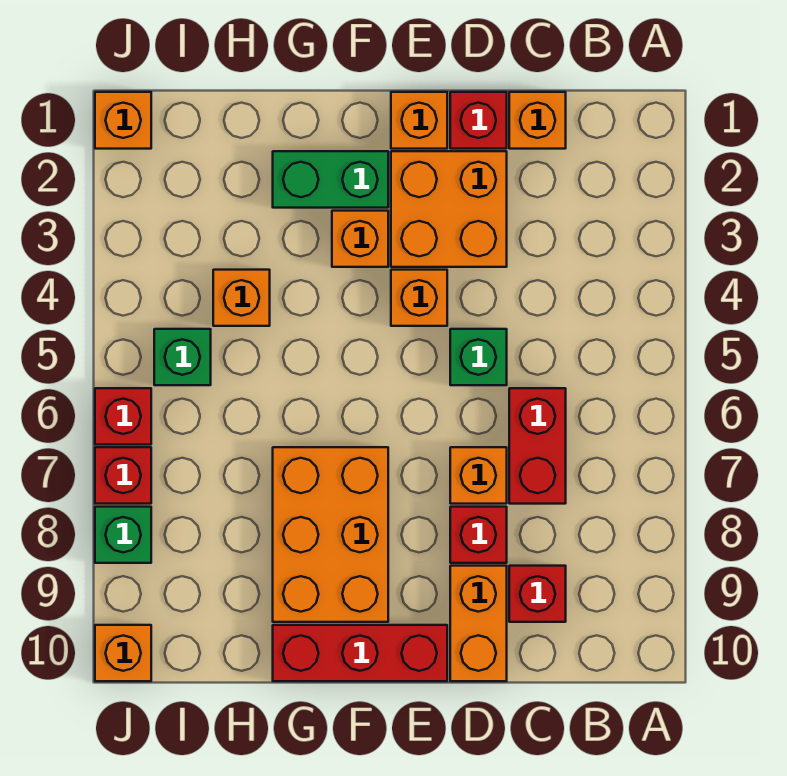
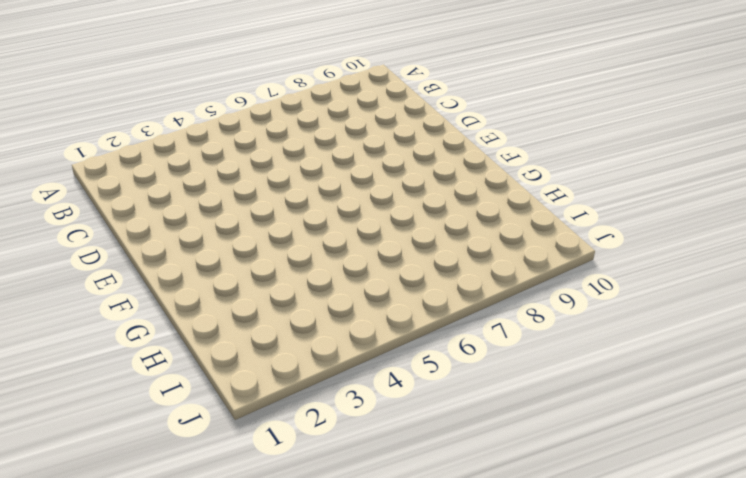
none -> orange 1x1 brick [509,92,566,149]
none -> red 1x2 brick [509,388,566,504]
none -> red 1x1 brick [509,566,566,622]

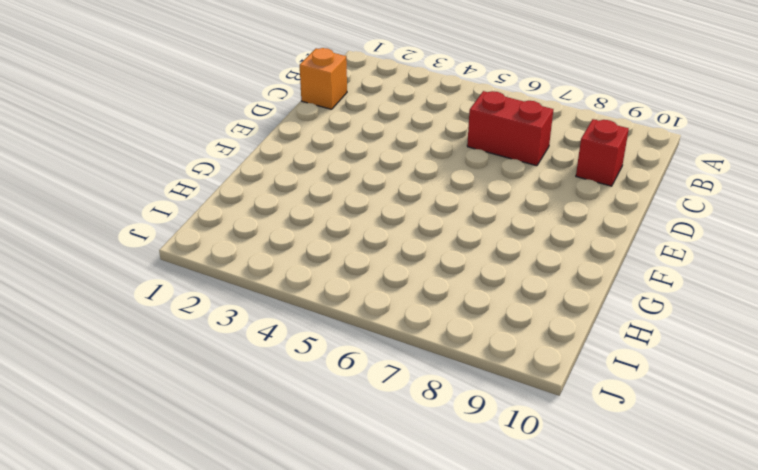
none -> red 1x1 brick [450,92,507,149]
none -> orange 2x2 brick [391,151,507,267]
none -> green 1x1 brick [450,329,507,385]

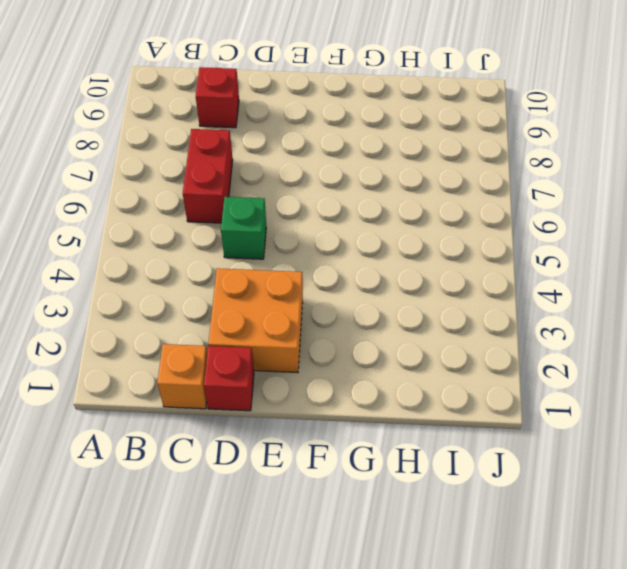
none -> orange 1x1 brick [450,447,507,504]
none -> red 1x1 brick [450,507,507,563]
none -> orange 1x2 brick [450,566,507,681]

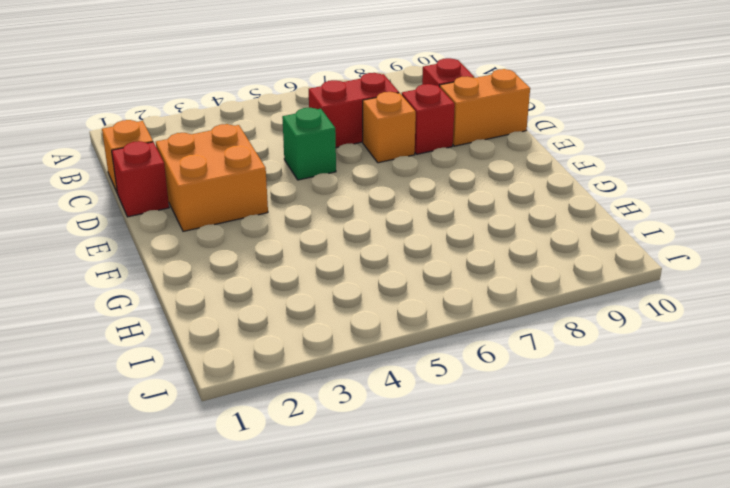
none -> orange 1x1 brick [391,92,447,149]
none -> orange 1x1 brick [391,270,447,326]
none -> red 1x3 brick [273,625,447,681]

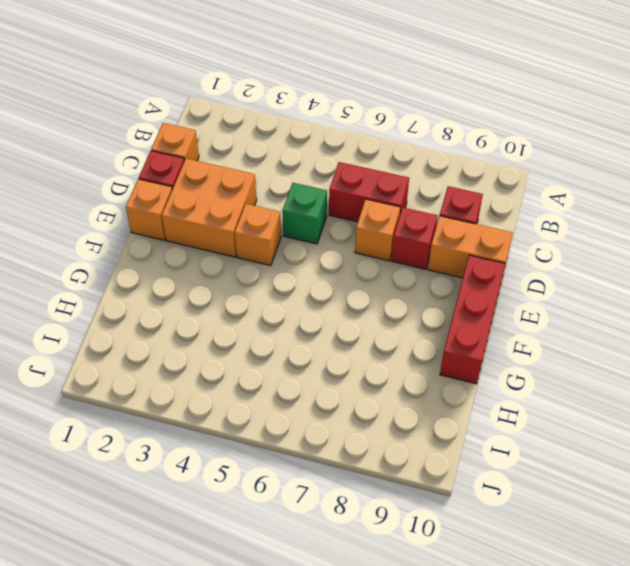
none -> green 1x2 brick [273,151,388,208]
none -> orange 1x1 brick [332,211,388,267]
none -> orange 2x3 brick [273,447,388,622]

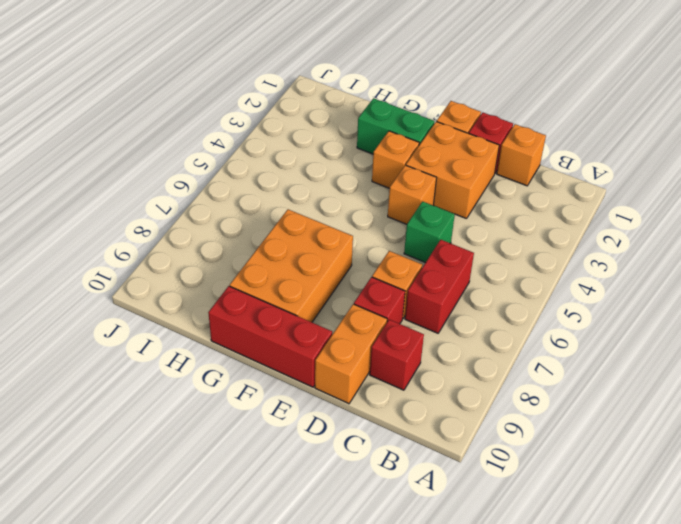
none -> orange 1x1 brick [213,270,270,326]
none -> green 1x1 brick [154,329,211,385]
none -> orange 1x1 brick [95,92,151,149]

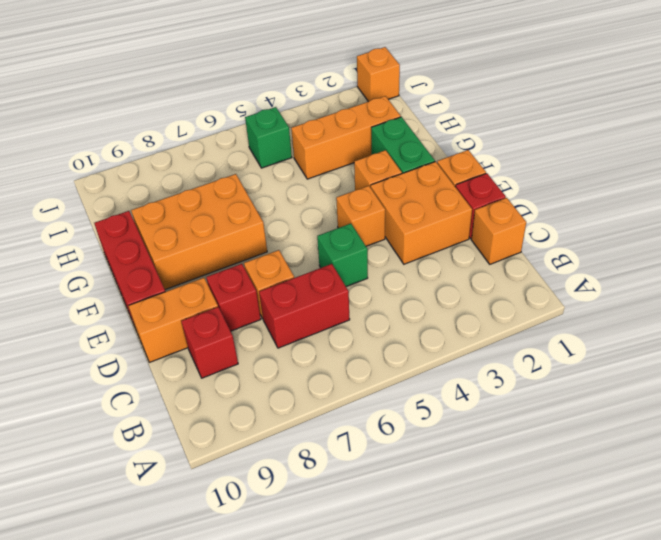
orange 1x3 brick [291,96,401,179] -> orange 1x1 brick [213,270,270,326]
none -> red 1x1 brick [95,388,151,445]
none -> red 1x1 brick [95,447,151,504]
none -> green 1x1 brick [95,507,151,563]

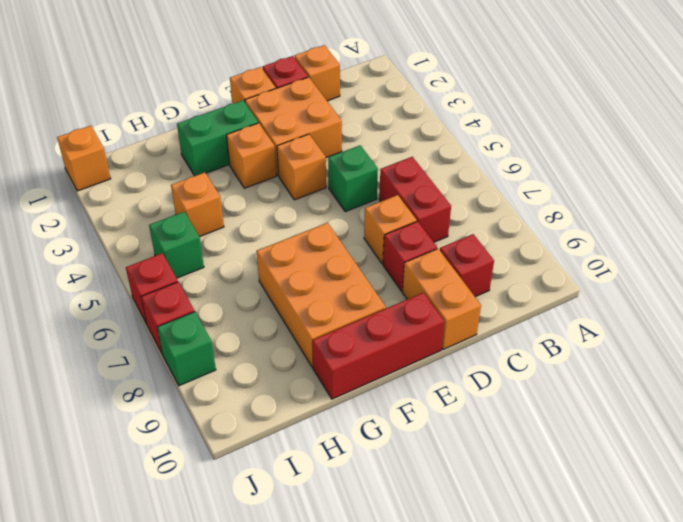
none -> orange 1x1 brick [95,625,151,681]

